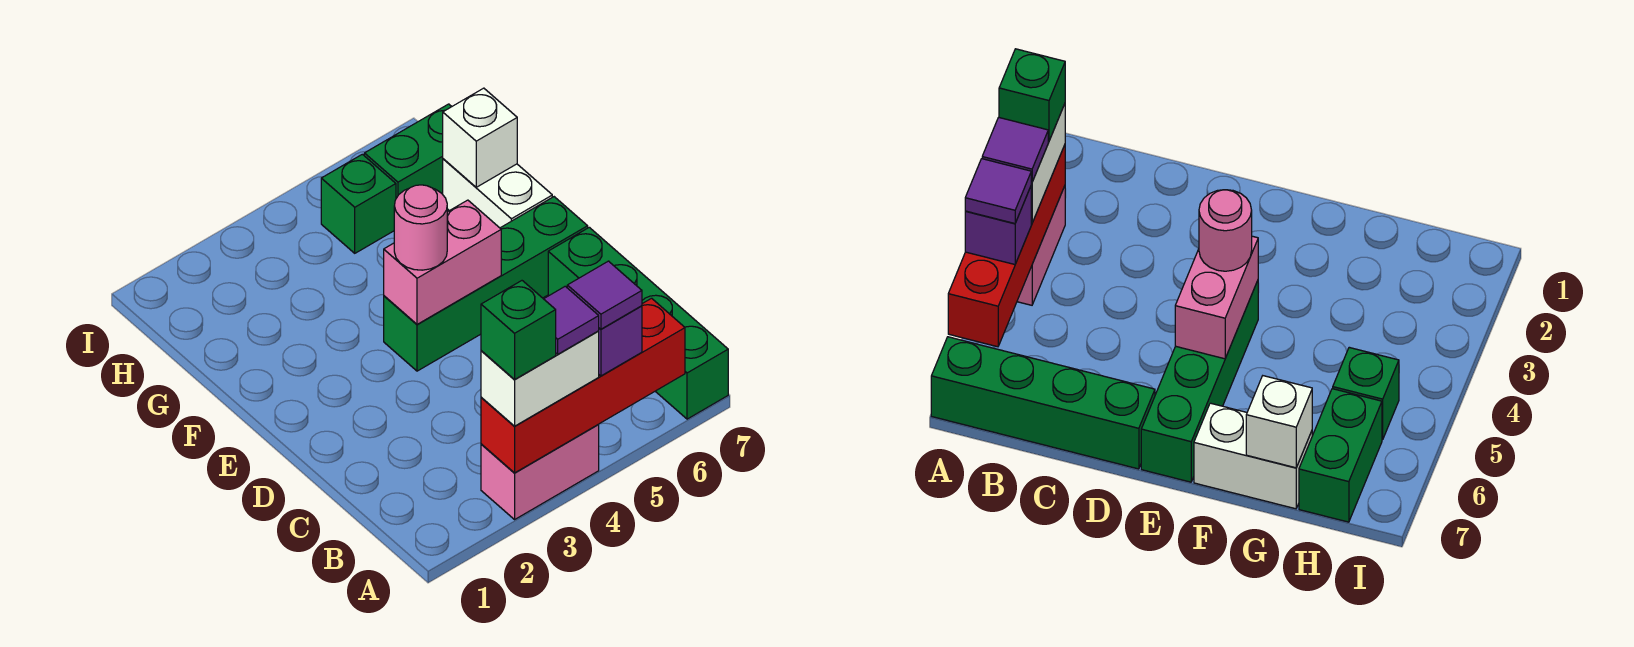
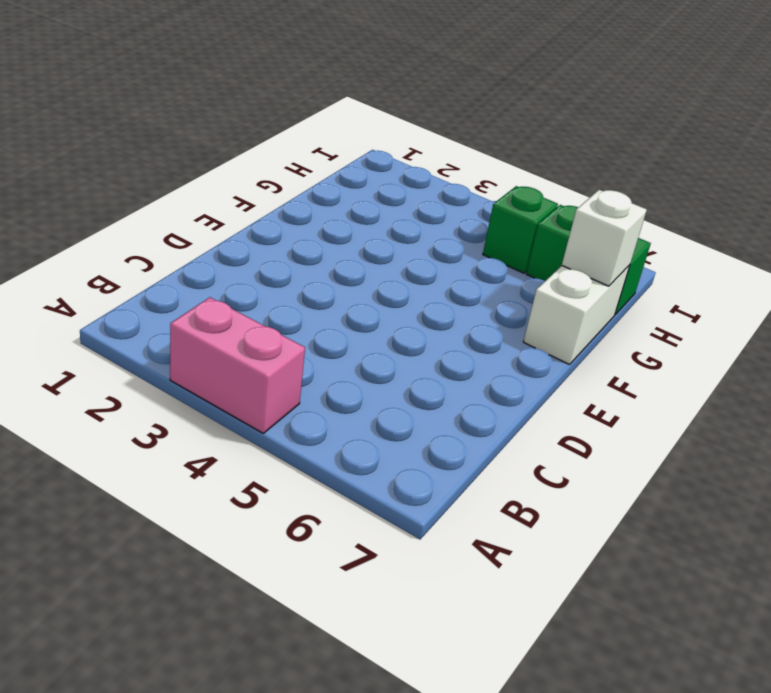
none -> green 1x4 brick [548,227,728,419]
none -> green 1x4 brick [384,197,588,371]
none -> red 1x4 brick [481,298,685,473]

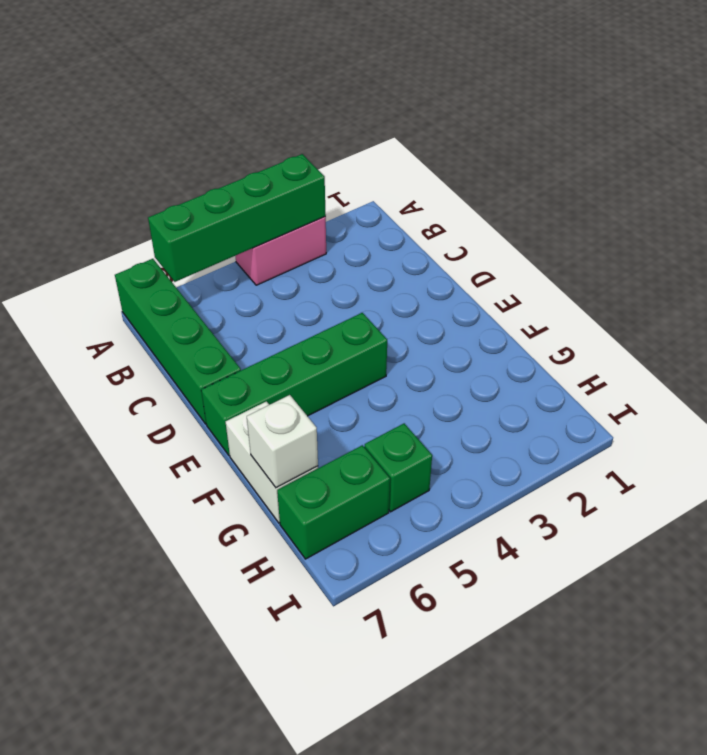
green 1x4 brick [148,154,326,282] -> red 1x4 brick [481,298,685,473]
none -> pink 1x2 brick [384,200,501,324]
none -> white 1x2 brick [481,331,599,426]
none -> purple 1x1 brick [599,306,642,376]

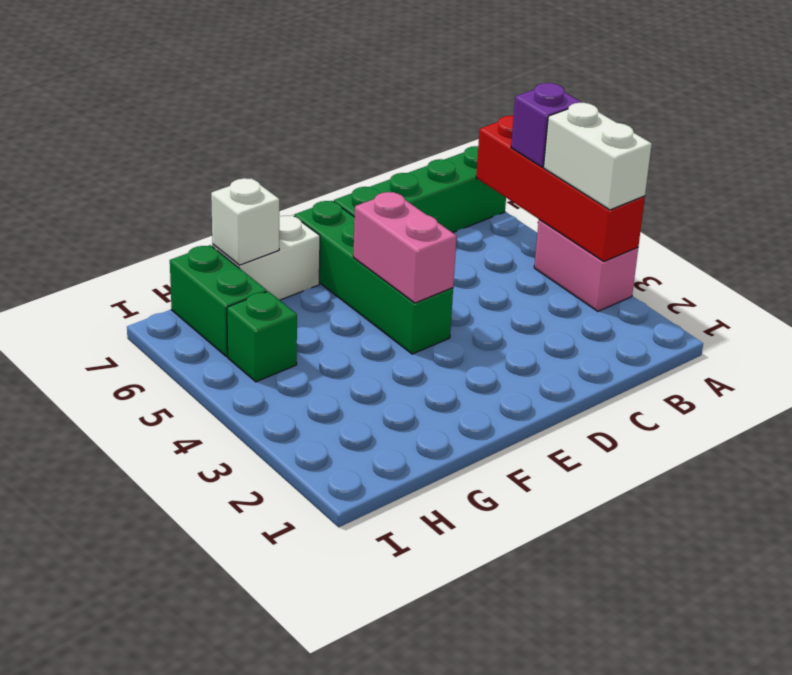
none -> pink 1x1 round brick [394,185,447,270]
none -> green 1x1 brick [481,281,556,379]
none -> purple 1x1 tile [544,286,599,354]

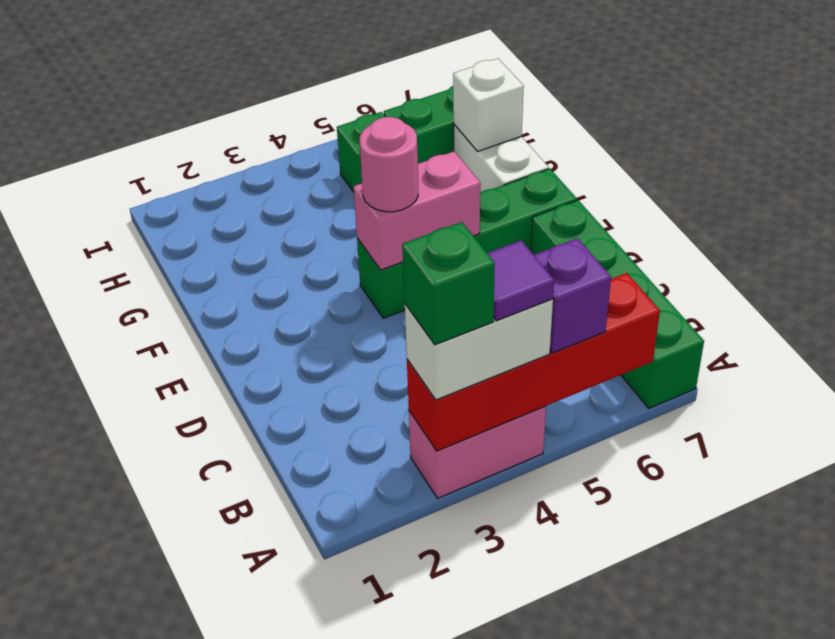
none -> purple 1x1 tile [567,261,642,329]

